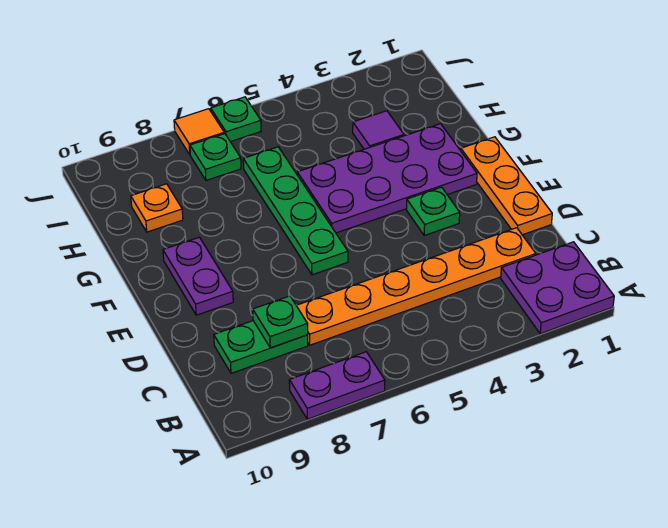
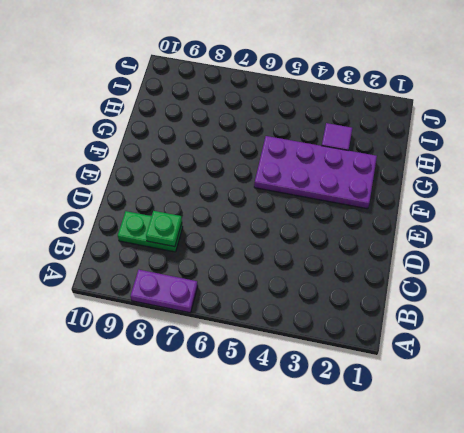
none -> purple 2x2 plate [501,242,614,334]
none -> orange 1x6 plate [296,228,536,345]
none -> orange 1x3 plate [461,137,552,235]

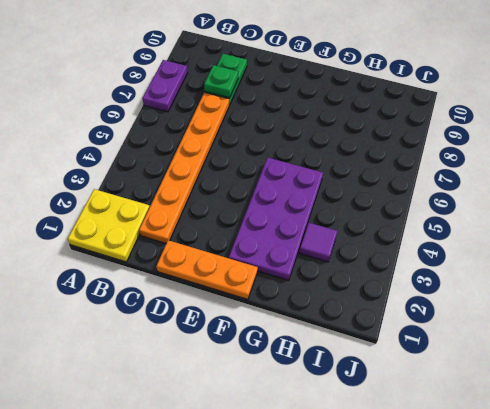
yellow 2x2 plate [68,189,150,262] -> purple 2x2 plate [501,242,614,334]
none -> green 1x1 plate [407,187,460,235]
none -> green 1x4 plate [243,147,348,275]
none -> purple 1x2 plate [163,237,233,315]

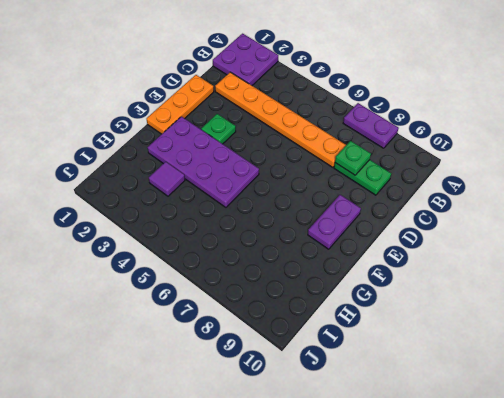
none -> green 1x4 plate [243,147,348,275]
none -> orange 1x1 plate [131,184,183,232]
none -> green 1x1 plate [190,134,241,180]

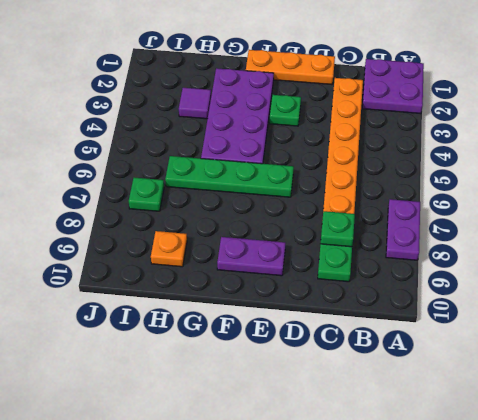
none -> green 1x1 plate [211,97,261,142]
none -> orange 1x1 tile [174,109,224,154]

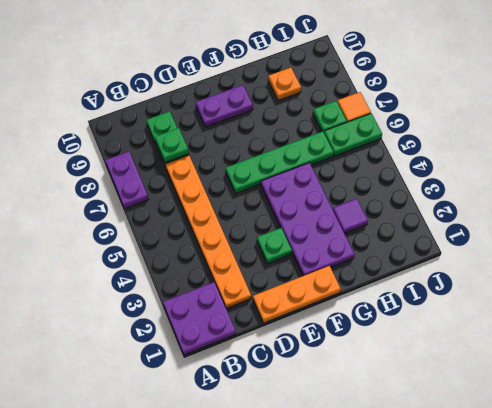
green 1x2 plate [324,113,382,156] -> green 1x1 plate [211,97,261,142]

